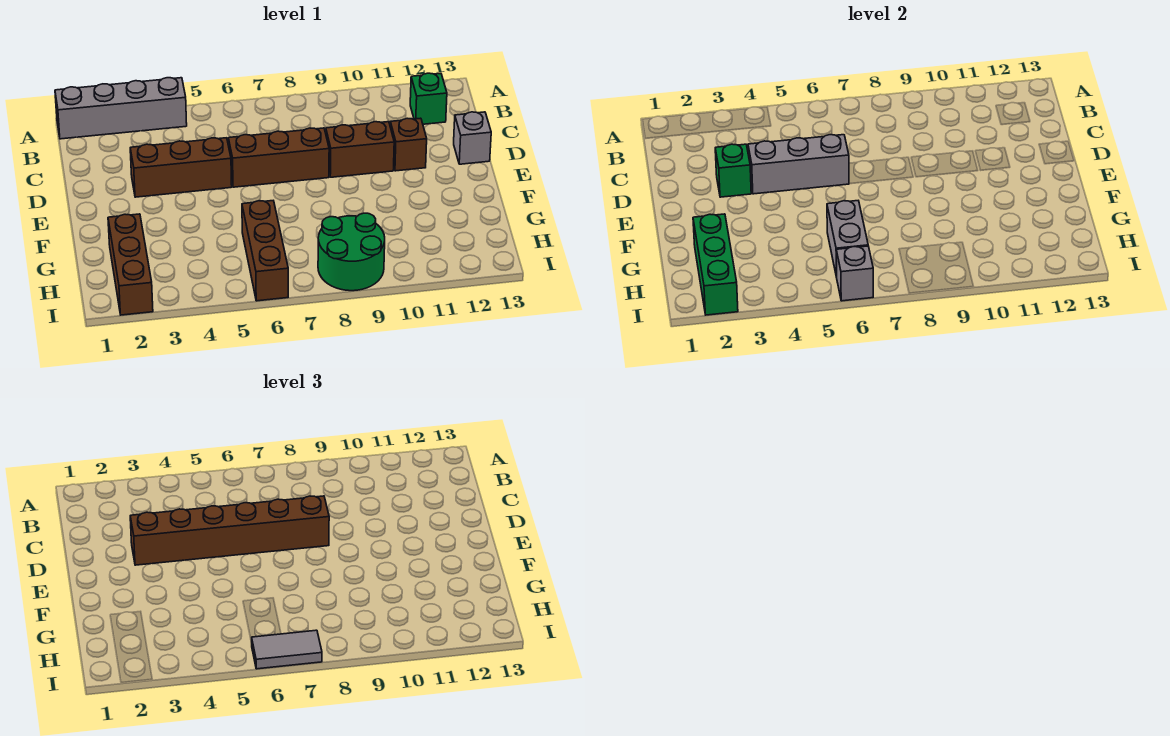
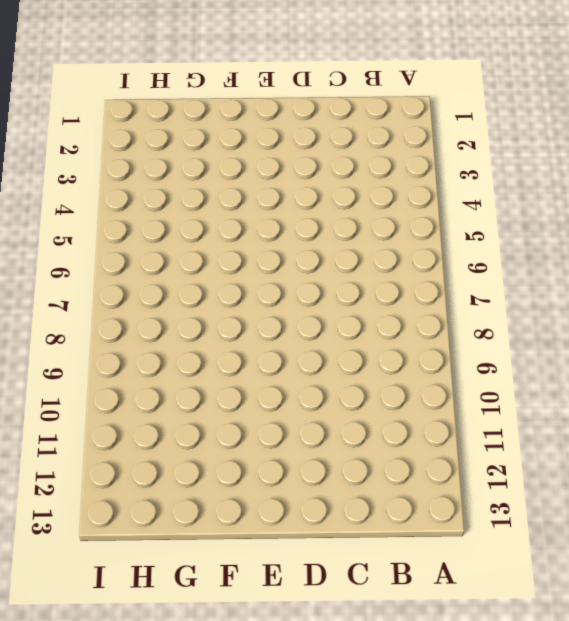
none -> grey 1x4 brick [55,78,187,139]
none -> green 1x1 brick [410,73,447,124]
none -> brown 1x3 brick [130,138,232,197]

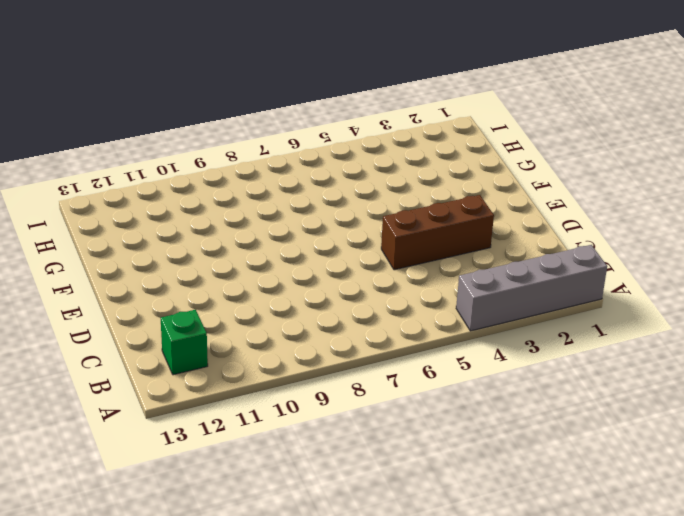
none -> brown 1x3 brick [228,128,329,187]
none -> brown 1x2 brick [326,122,394,177]
none -> brown 1x1 brick [390,118,427,171]

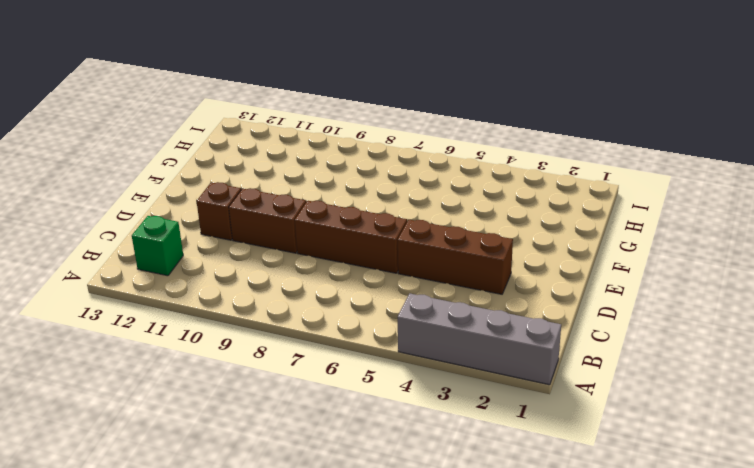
none -> grey 1x1 brick [454,112,491,164]
none -> brown 1x3 brick [108,214,153,315]
none -> brown 1x3 brick [242,201,288,301]

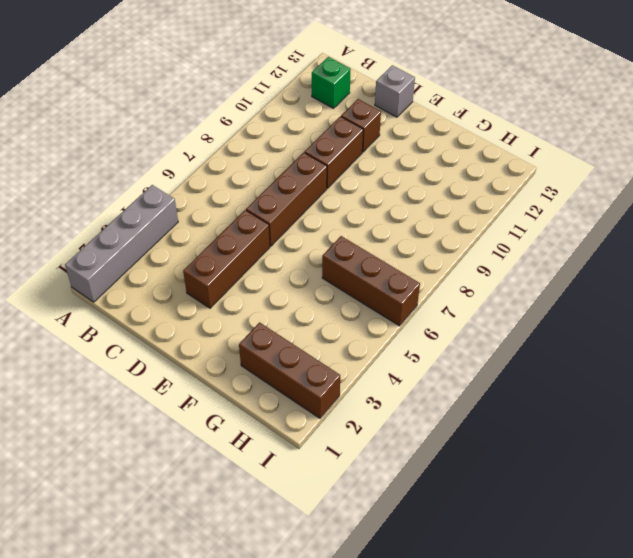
none -> green 2x2 round brick [318,213,385,291]
none -> green 1x1 brick [715,144,752,197]
none -> grey 1x3 brick [748,135,849,194]

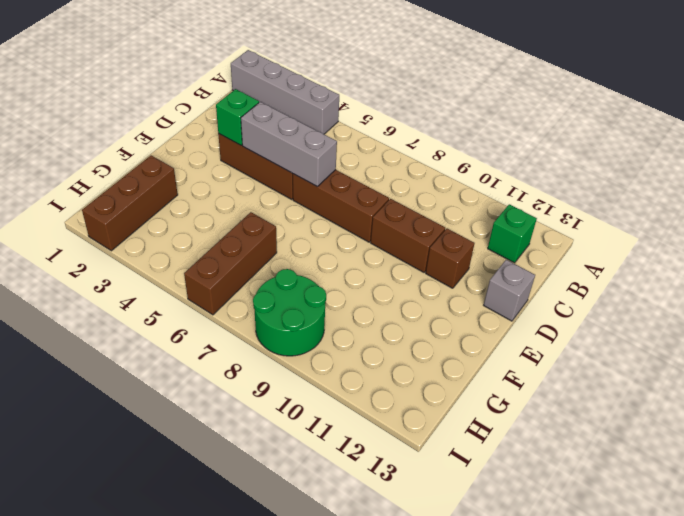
none -> green 1x3 brick [693,214,738,315]
none -> grey 1x2 brick [827,201,868,277]
none -> grey 1x1 brick [836,246,873,301]

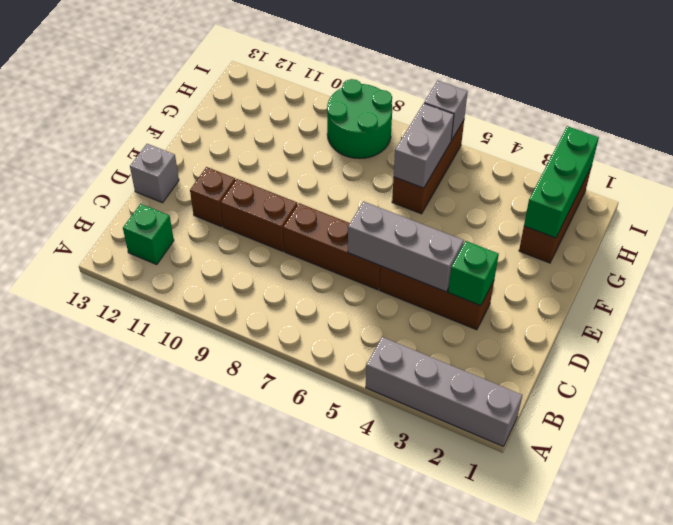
none -> brown 1x6 brick [130,496,329,565]
none -> grey 1x2 tile [251,630,322,669]

